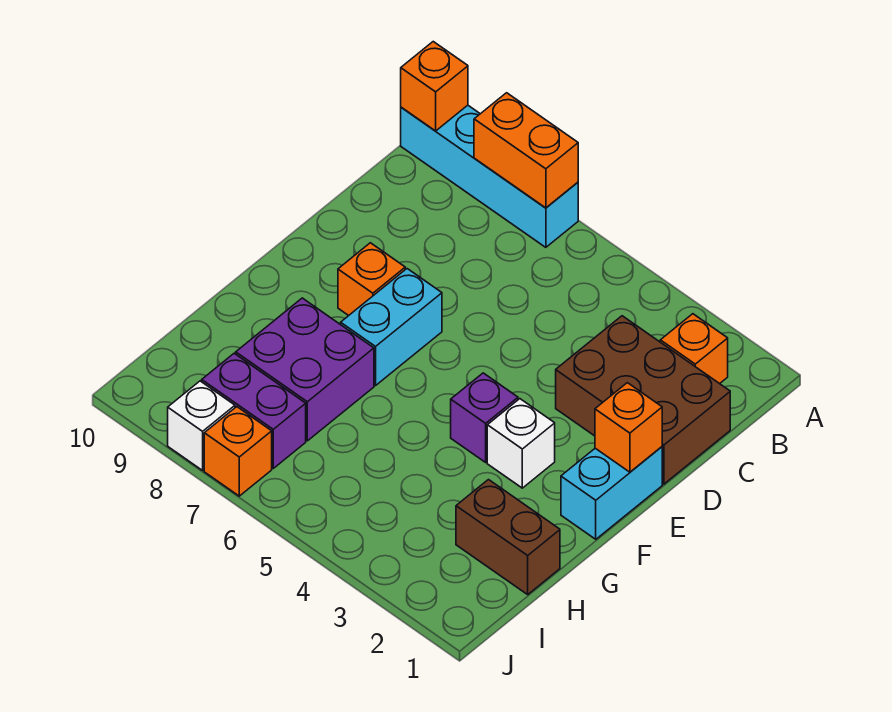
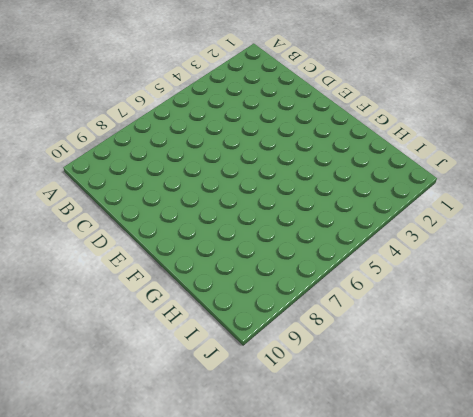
none -> cyan 1x4 brick [401,105,578,247]
none -> orange 1x1 brick [660,314,728,384]
none -> brown 2x3 brick [556,316,730,484]

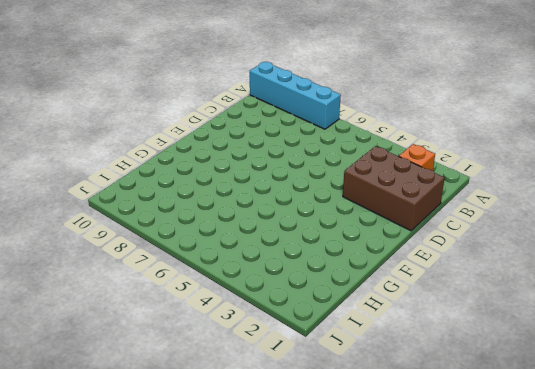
none -> cyan 1x2 brick [561,447,662,539]
none -> cyan 1x2 brick [341,269,442,386]
none -> orange 1x1 brick [338,243,405,316]

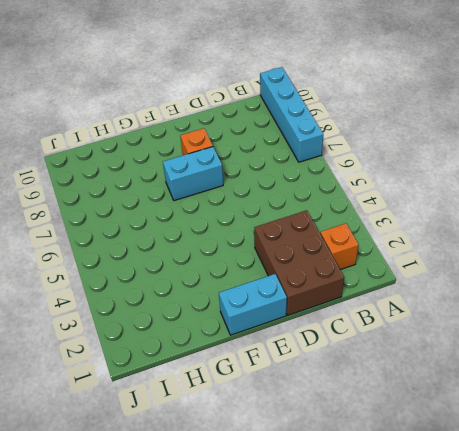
none -> white 1x1 brick [487,399,555,488]
none -> purple 1x1 brick [451,373,518,462]
none -> purple 2x2 brick [236,298,374,441]

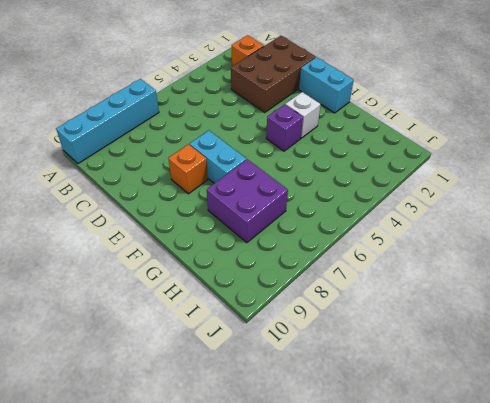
none -> brown 1x2 brick [456,480,560,594]
none -> purple 1x2 brick [202,353,306,468]
none -> orange 1x1 brick [204,407,272,496]

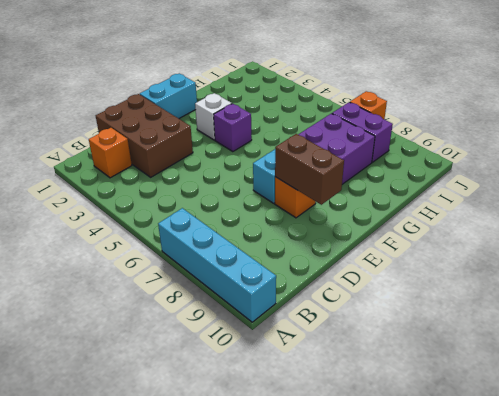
brown 1x2 brick [275,134,344,205] -> brown 1x2 brick moved to [456,480,560,594]
none -> white 1x1 brick [168,381,235,470]
none -> orange 1x2 brick [474,93,578,208]
none -> orange 1x1 brick [401,42,468,131]

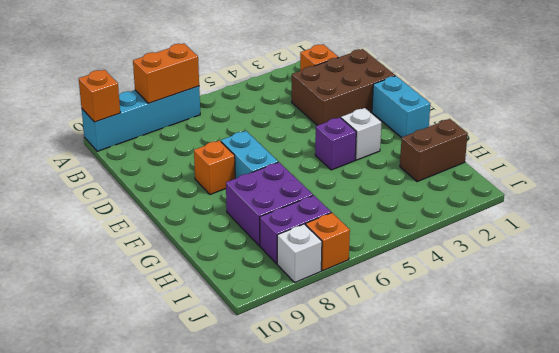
none -> orange 1x1 brick [595,383,662,472]

